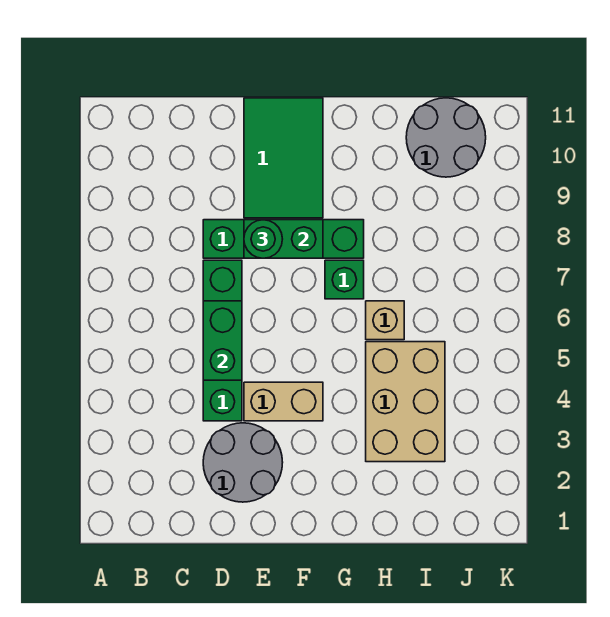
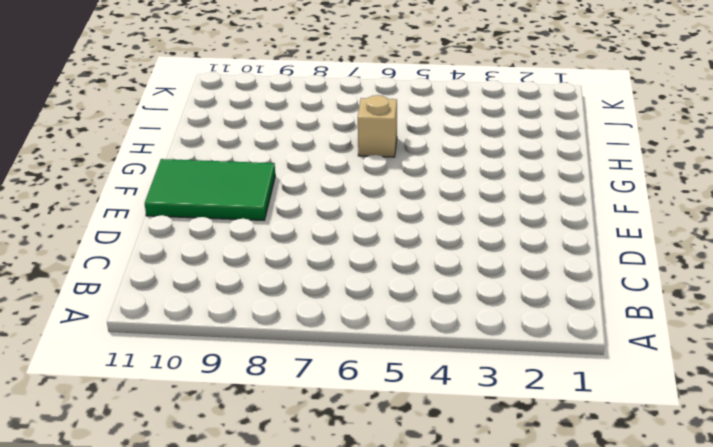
none -> grey 2x2 round brick [203,423,283,502]
none -> green 1x4 brick [203,260,242,421]
none -> green 1x4 brick [203,220,364,258]

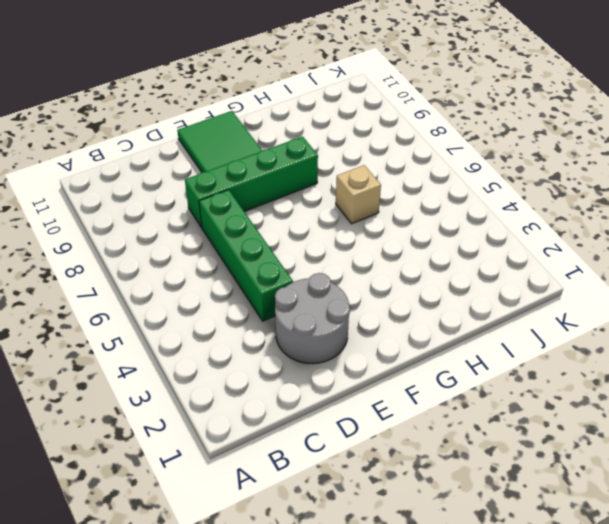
none -> tan 1x2 brick [244,382,323,421]
none -> green 1x1 brick [325,260,364,299]
none -> tan 2x3 brick [366,342,445,462]

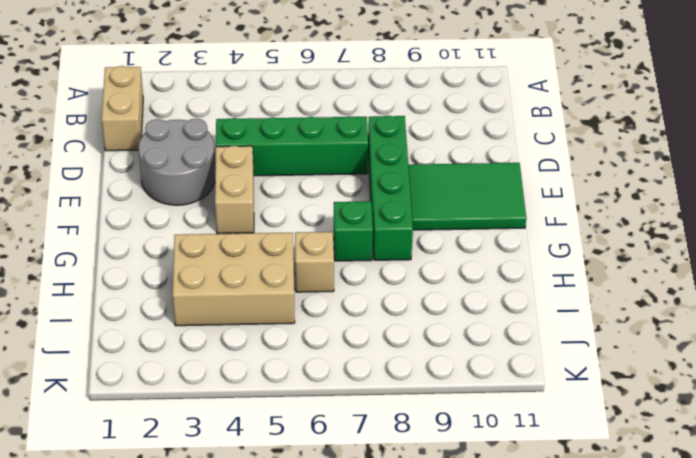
tan 1x2 brick [102,66,143,151] -> none
none -> grey 2x2 round brick [406,98,486,177]
none -> green 1x2 brick [203,301,242,380]
none -> green 1x2 brick [244,220,323,258]

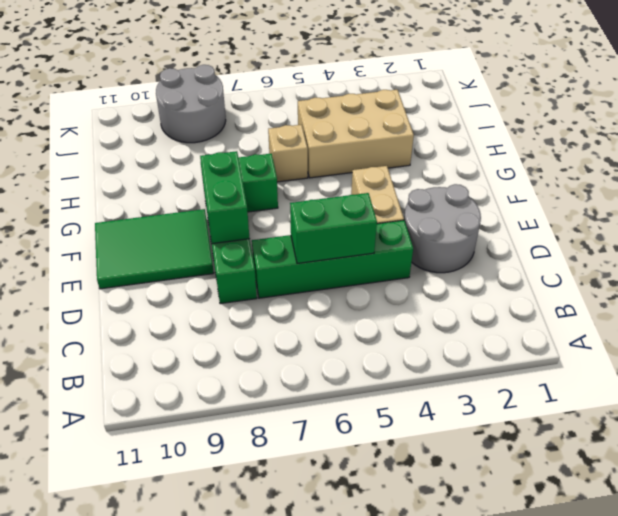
grey 2x2 round brick [156,65,226,143] -> grey 2x2 round brick moved to [406,98,486,177]
none -> green 1x1 round brick [244,220,282,258]

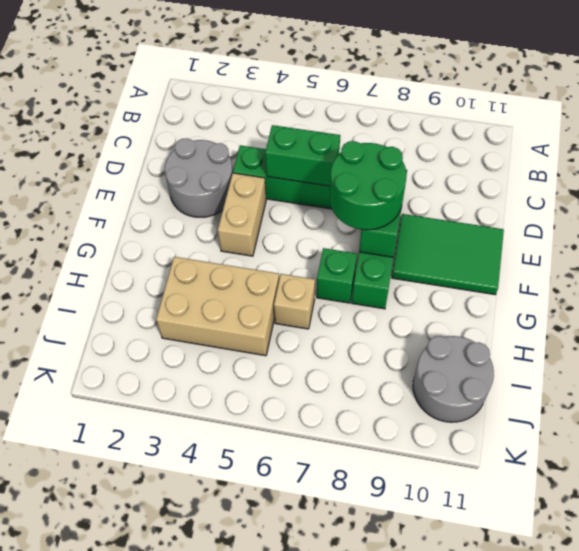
green 2x2 round brick [330,141,407,230] -> green 1x1 round brick [244,220,282,258]

